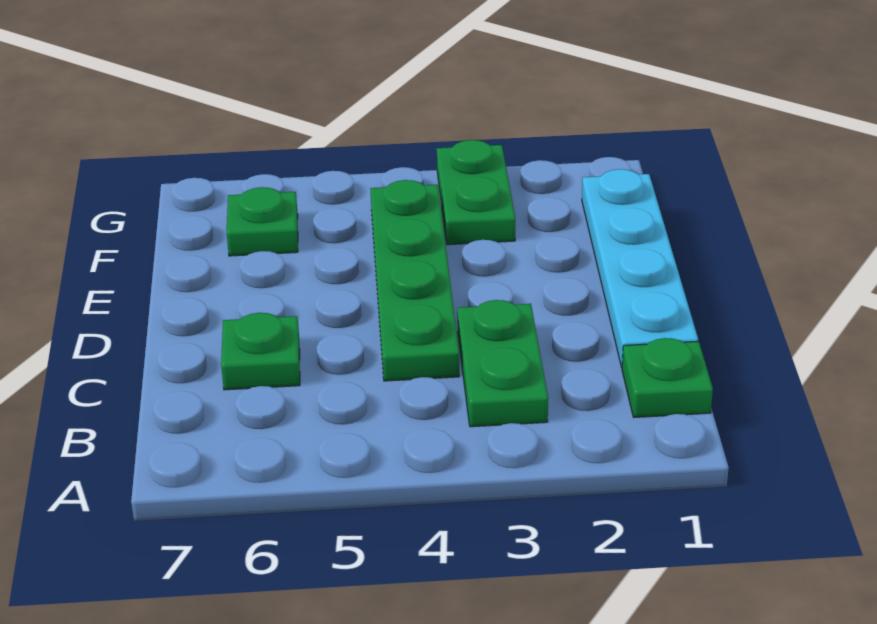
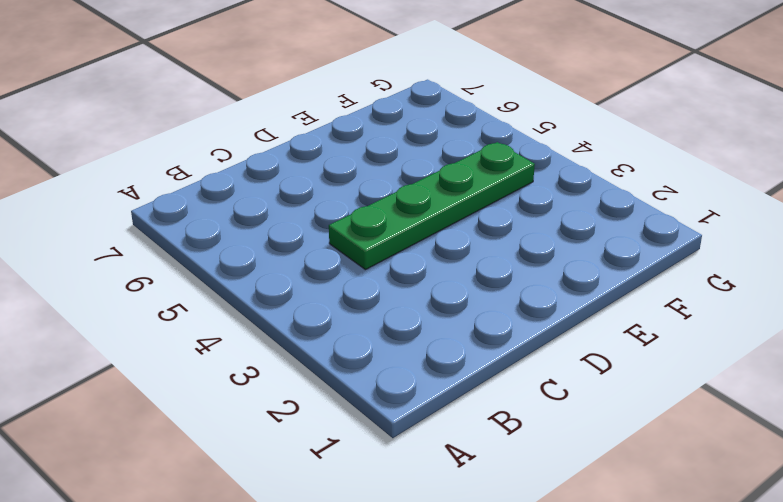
none -> green 1x1 plate [622,338,713,417]
none -> green 1x2 plate [457,300,548,427]

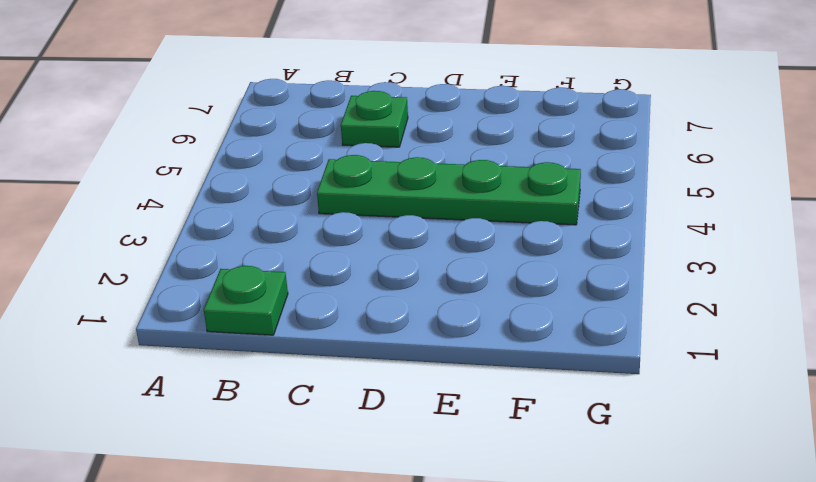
none -> green 1x2 plate [457,300,548,427]
none -> cyan 1x4 plate [582,169,698,367]

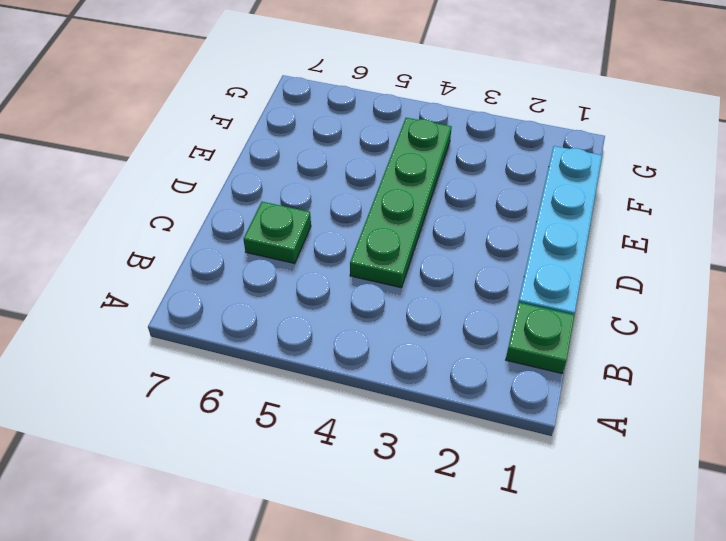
none -> green 1x2 plate [457,300,548,427]
none -> green 1x2 plate [437,140,515,245]

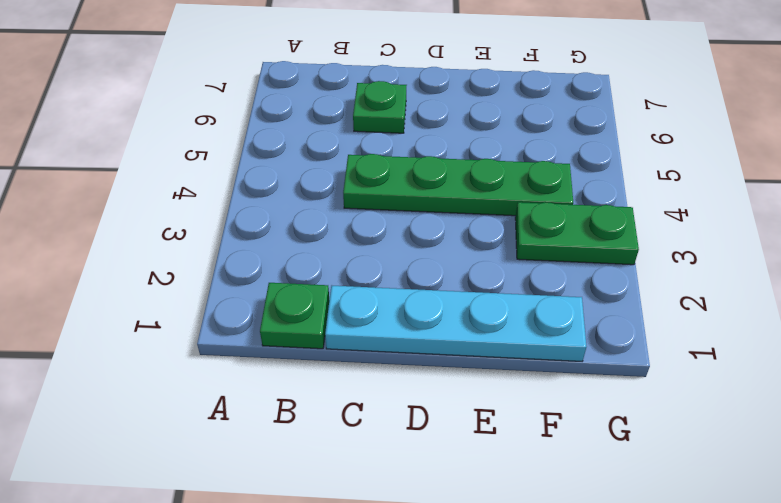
none -> green 1x2 plate [457,300,548,427]
none -> green 1x1 plate [227,187,298,256]

